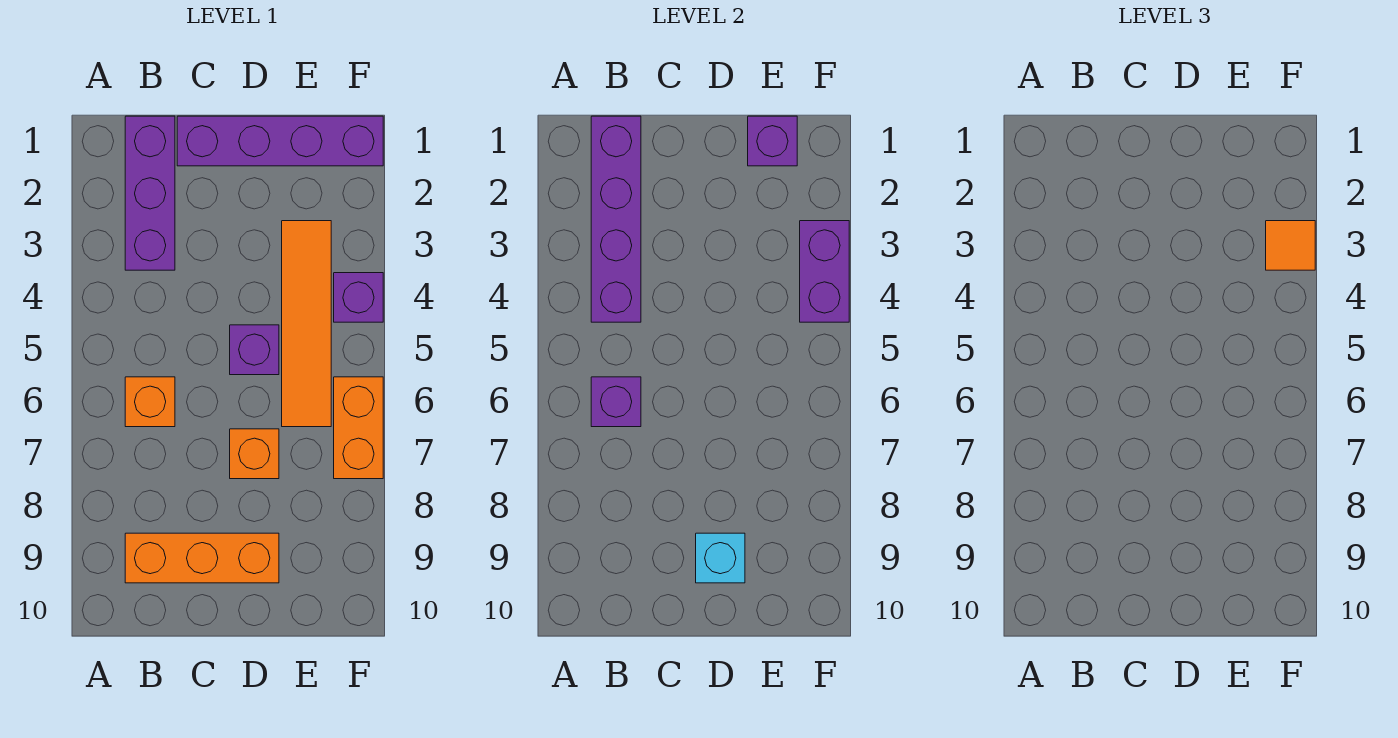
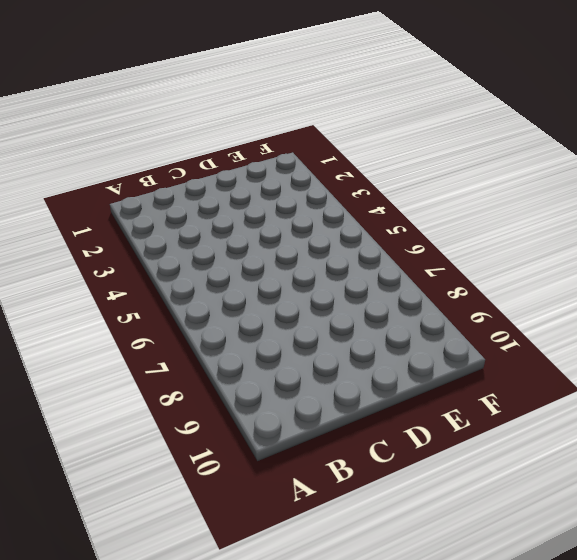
none -> purple 1x3 brick [125,116,175,270]
none -> orange 1x1 brick [125,377,175,427]
none -> orange 1x3 brick [125,533,279,583]

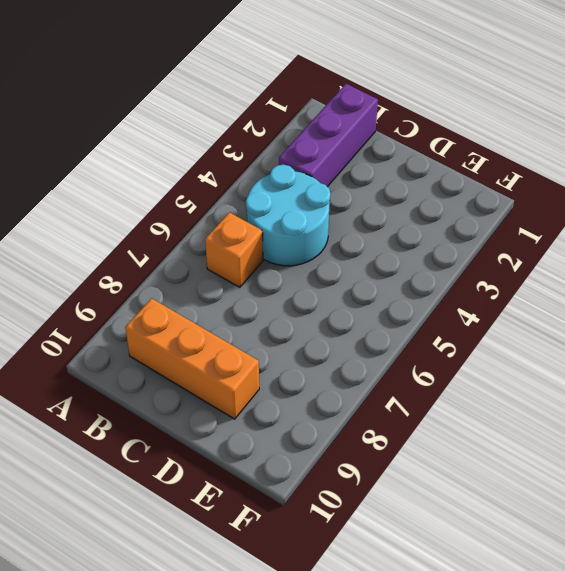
cyan 2x2 round brick [246,165,331,266] -> none
none -> purple 1x4 brick [177,116,383,166]
none -> purple 1x1 brick [230,325,279,375]
none -> orange 1x1 brick [230,429,279,479]

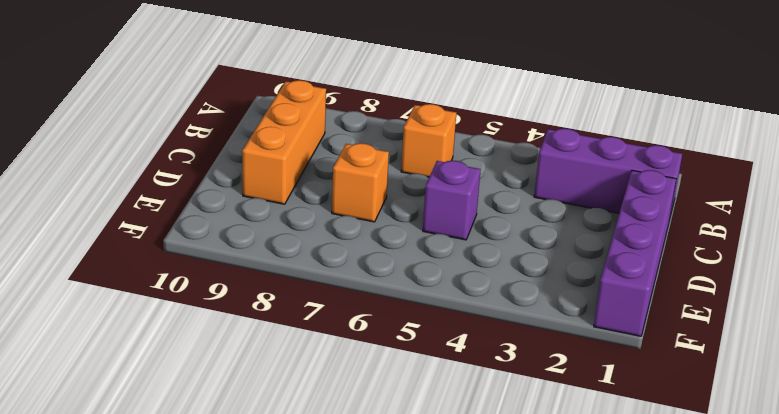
none -> orange 1x4 tile [282,221,331,427]
none -> purple 1x1 brick [334,273,383,322]
none -> orange 1x2 brick [334,377,383,479]

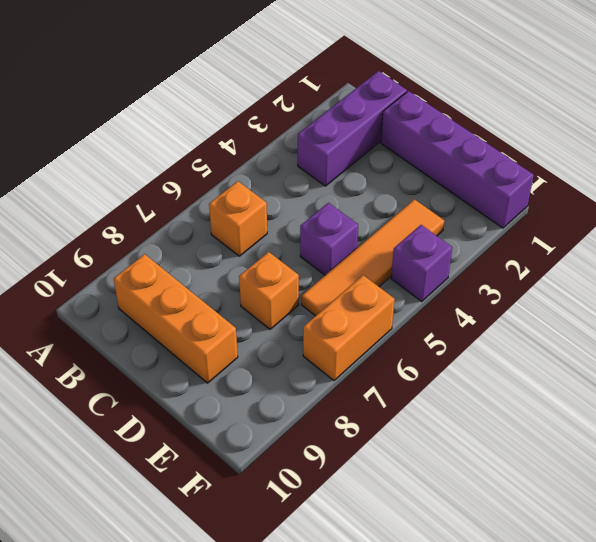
none -> purple 1x4 brick [591,116,641,322]
none -> purple 1x1 brick [591,377,641,427]
none -> cyan 1x1 brick [696,533,745,583]

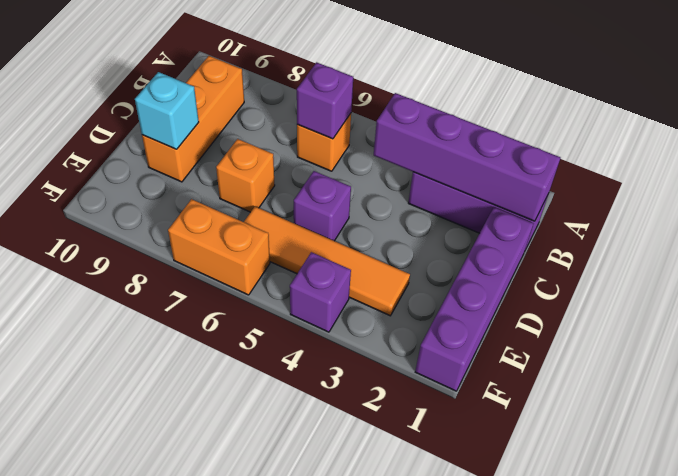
none -> purple 1x1 brick [748,116,797,166]
none -> purple 1x2 brick [800,221,849,322]
none -> orange 1x1 tile [1266,221,1315,270]

